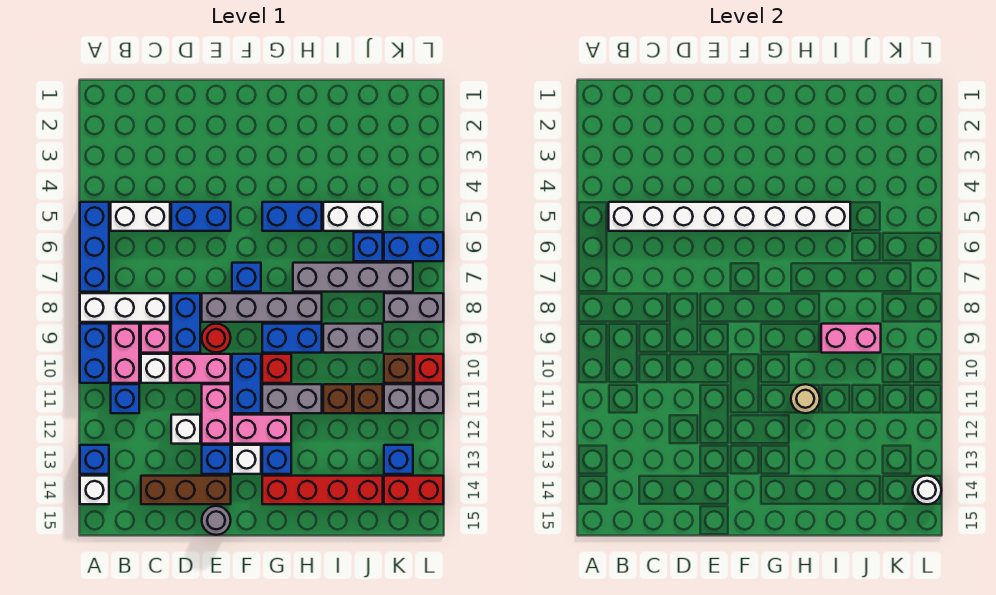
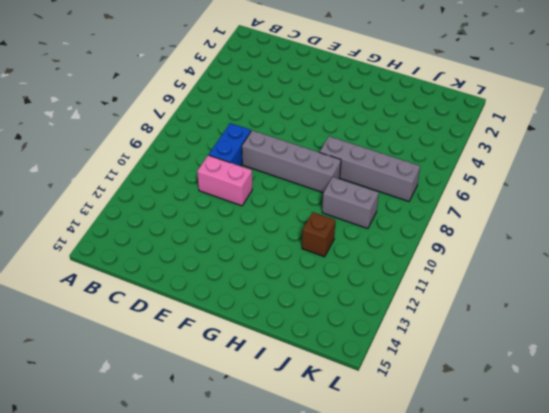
none -> blue 1x3 brick [80,202,109,292]
none -> white 1x3 brick [80,293,170,322]
none -> blue 1x2 brick [80,324,109,383]
none -> blue 1x1 brick [80,445,109,474]

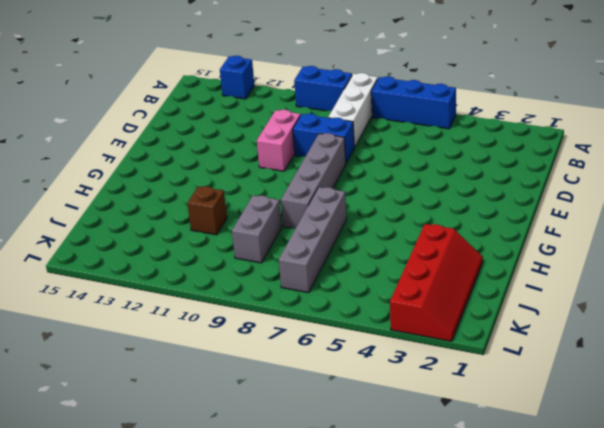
red 2x4 slope [390,224,483,341] -> none
none -> white 1x1 brick [80,476,109,504]
none -> white 1x2 brick [111,202,170,231]
none -> pink 1x2 brick [111,324,139,383]
none -> blue 1x1 brick [111,384,139,413]

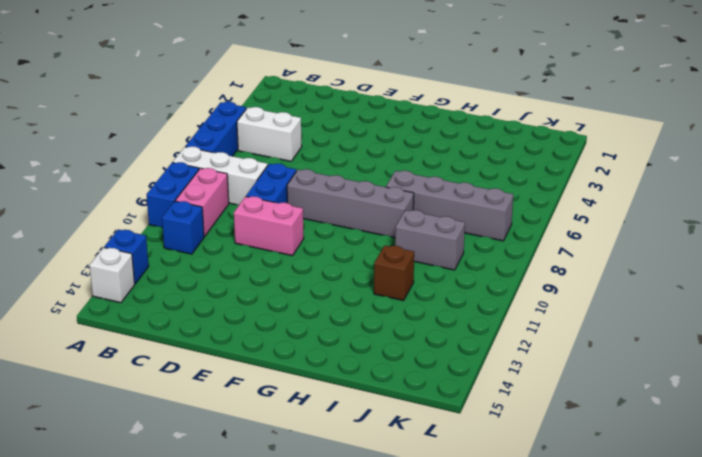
none -> pink 1x1 brick [141,324,170,353]
none -> white 1x1 brick [141,354,170,383]
none -> brown 1x3 brick [141,476,231,504]
none -> blue 1x2 brick [171,202,231,231]

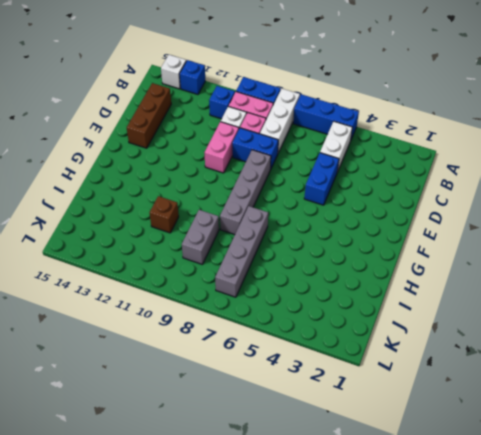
none -> white 1x1 brick [171,415,200,444]
none -> red 1x1 round brick [202,324,231,352]
none -> pink 1x2 brick [202,384,231,444]
none -> blue 1x1 brick [202,445,231,474]

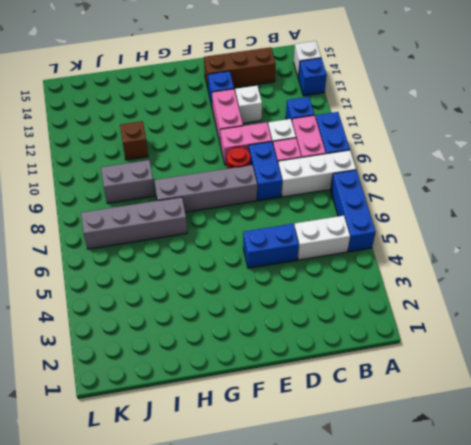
none -> grey 1x1 round brick [202,506,231,535]
none -> blue 1x1 brick [232,263,261,292]
none -> blue 1x2 brick [232,354,261,413]
none -> pink 1x2 brick [232,415,291,444]

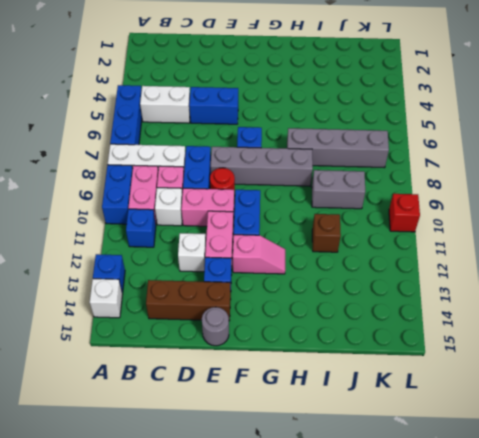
pink 1x2 slope [233,235,285,274] -> pink 1x2 brick [232,415,291,444]
none -> white 1x1 brick [232,445,261,474]
none -> blue 1x2 brick [262,202,322,231]
none -> blue 1x2 brick [262,324,322,353]
none -> red 1x1 brick [262,354,291,383]

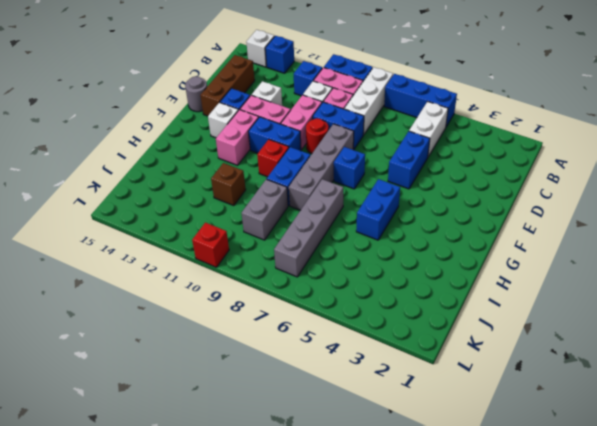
none -> grey 1x2 brick [262,384,322,413]
none -> blue 1x1 brick [262,445,291,474]
none -> red 1x4 brick [262,476,383,504]
none -> white 1x2 brick [323,202,383,231]

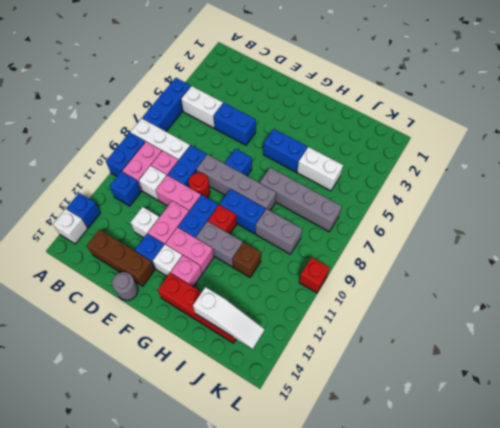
pink 1x1 brick [171,255,202,287] -> blue 1x1 brick [262,445,291,474]
white 1x3 slope [193,287,265,349] -> none
none -> blue 1x1 brick [354,232,383,261]
none -> brown 1x1 brick [354,384,383,413]
none -> blue 1x2 brick [384,232,443,261]
none -> grey 1x2 brick [384,293,443,322]

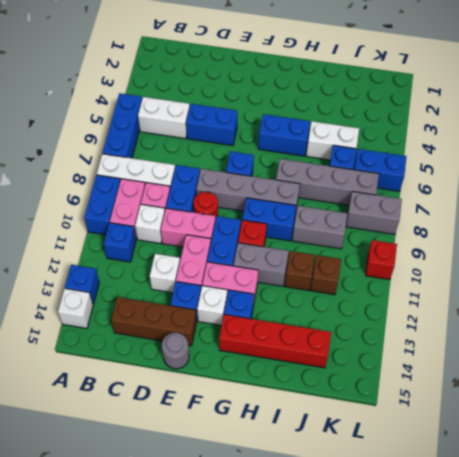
none -> brown 1x1 brick [384,354,413,383]
none -> grey 1x1 brick [384,384,413,413]
none -> blue 1x1 brick [384,445,413,474]
none -> red 1x2 brick [384,476,443,504]

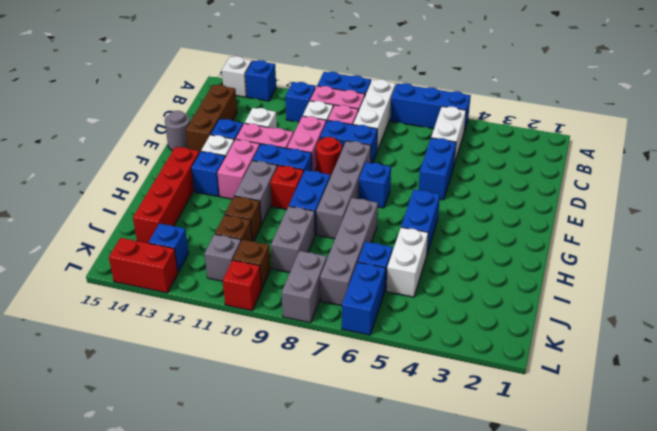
red 1x2 brick [109,238,178,293] -> red 1x2 brick turned to [384,476,443,504]
none -> grey 1x1 brick [414,384,443,413]
none -> white 1x8 brick [609,202,850,231]
none -> tan 1x1 round brick [791,384,820,413]
none -> pink 1x2 brick [821,324,881,353]

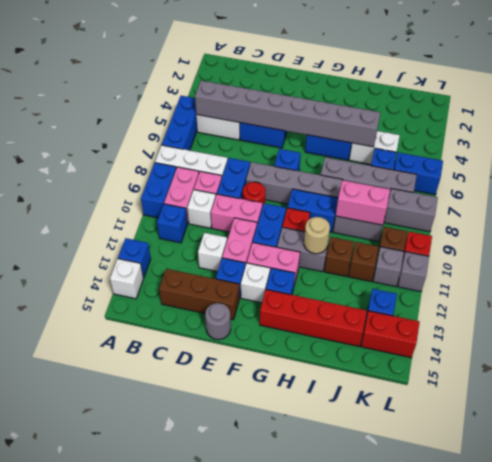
grey 1x8 brick [195,81,380,147] -> white 1x8 brick [609,202,850,231]
none -> white 1x1 round brick [913,476,941,504]

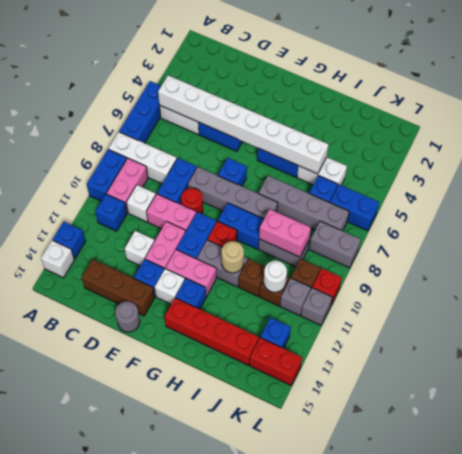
white 1x1 round brick [264,261,287,292] -> white 1x1 round brick moved to [913,476,941,504]
none -> pink 1x1 brick [141,324,170,353]

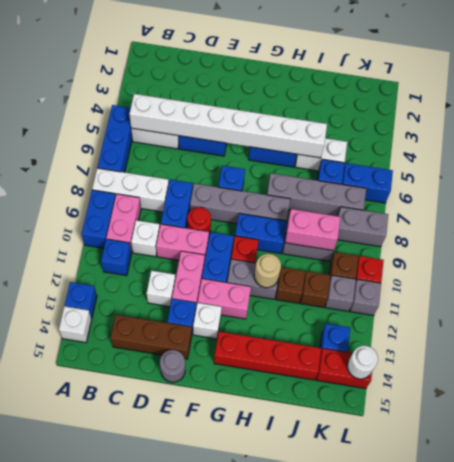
none -> pink 1x1 brick [141,324,170,353]
none -> blue 1x1 brick [262,445,291,474]

